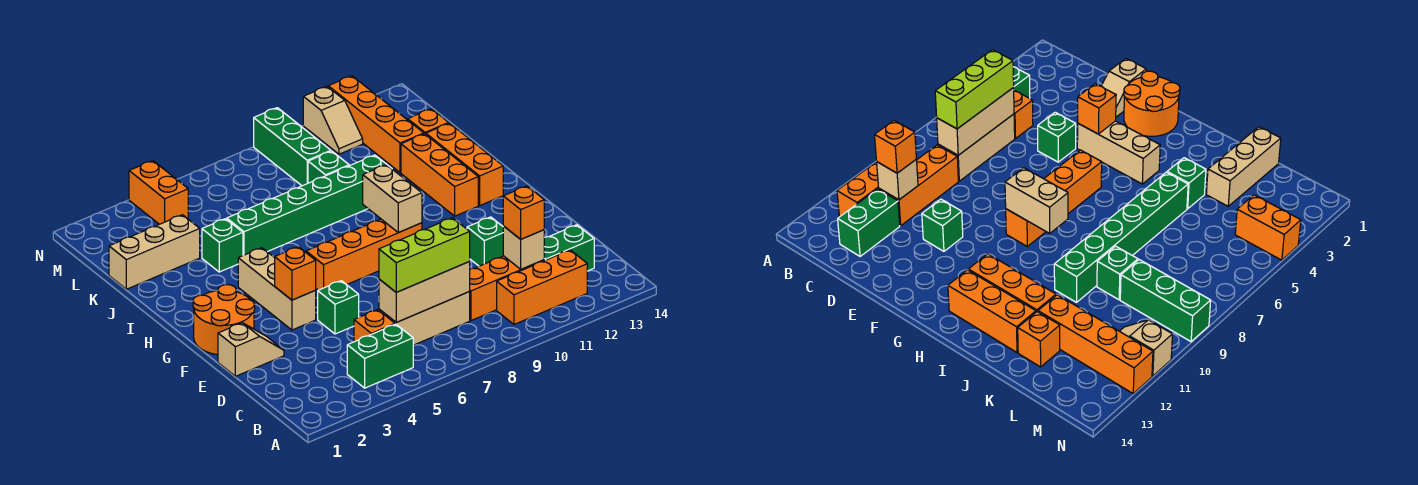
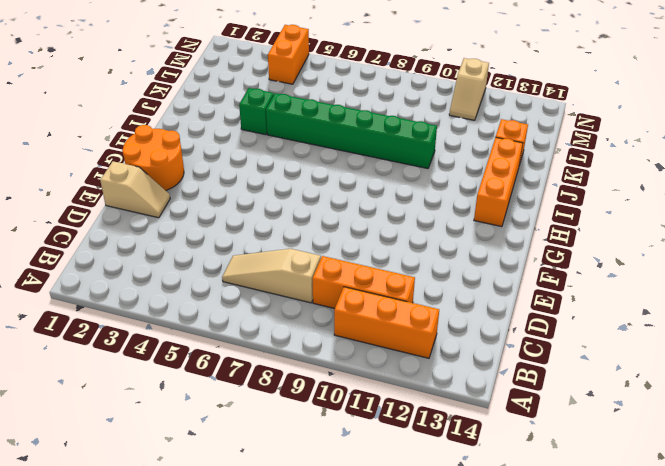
tan 1x3 slope [222,249,321,303] -> tan 1x3 brick [379,292,470,345]
none -> green 1x2 brick [347,324,413,388]
none -> orange 1x1 brick [354,310,395,342]
none -> green 1x2 brick [544,225,594,271]

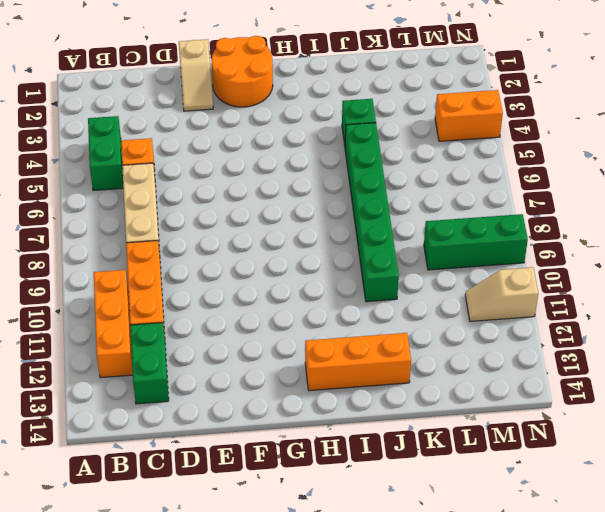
none -> green 1x1 brick [318,281,359,334]
none -> green 1x1 brick [467,217,503,266]
none -> tan 1x3 brick [238,248,316,330]

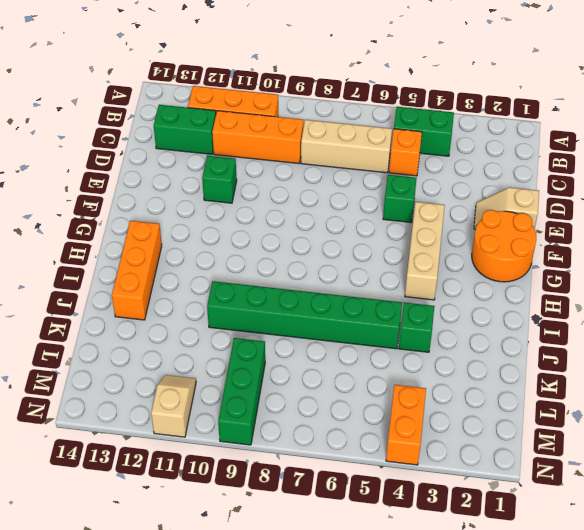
none -> orange 1x4 brick [306,219,422,290]
none -> orange 1x3 brick [401,134,478,216]
none -> tan 1x3 brick [109,215,200,289]

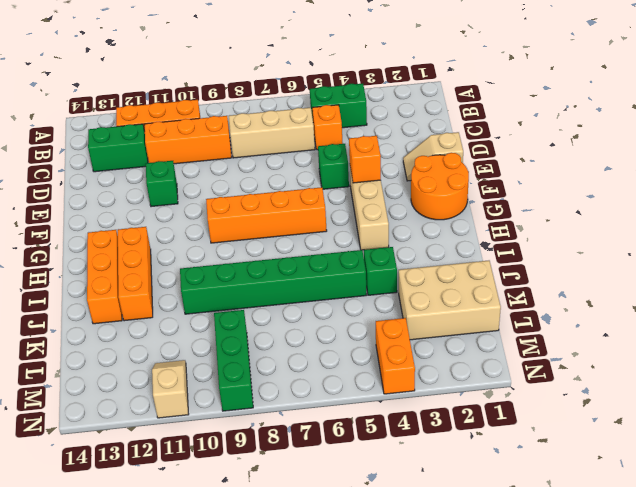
tan 2x3 brick [399,261,501,340] -> tan 1x3 brick [109,215,200,289]
none -> green 1x1 brick [308,151,349,183]
none -> orange 1x4 brick [328,76,424,173]
none -> orange 1x1 brick [408,109,449,134]

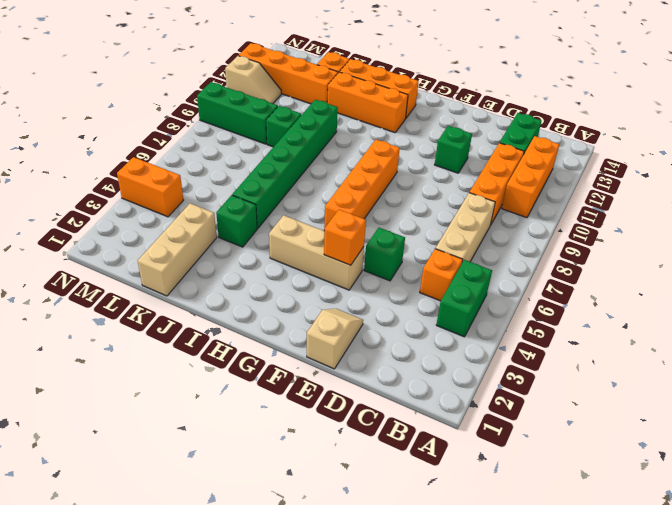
none -> orange 2x2 round brick [193,285,255,355]
none -> tan 1x3 brick [379,262,470,322]
none -> tan 1x1 brick [503,226,544,269]

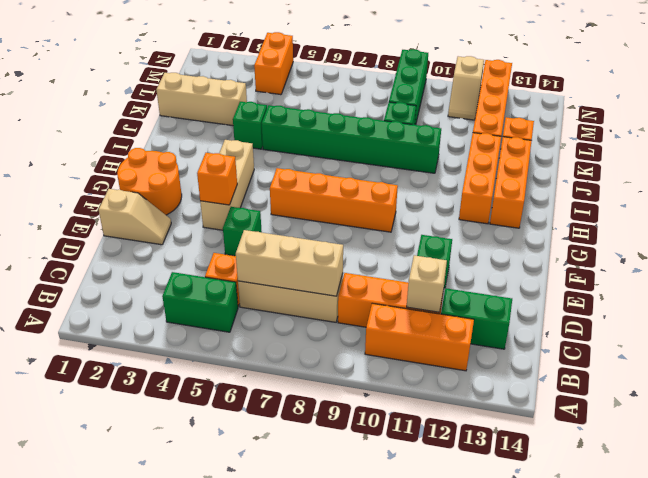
none -> tan 1x2 brick [363,165,422,233]
none -> lime 1x3 brick [379,218,470,292]
none -> orange 1x1 brick [503,186,544,239]

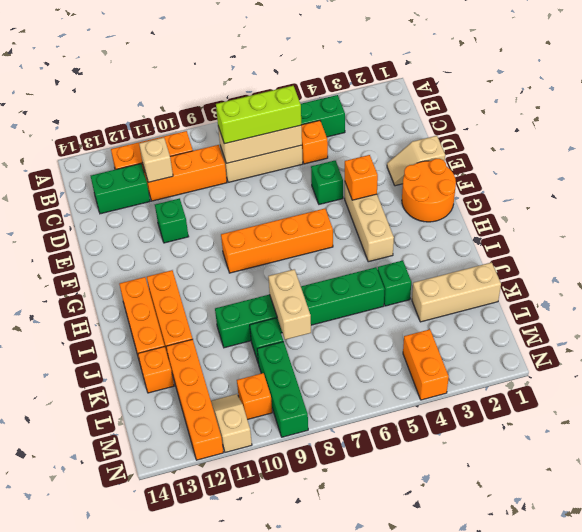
tan 1x2 brick [268,269,311,340] -> tan 1x2 brick moved to [363,165,422,233]
orange 1x1 brick [237,373,272,420] -> orange 1x1 brick moved to [503,186,544,239]

